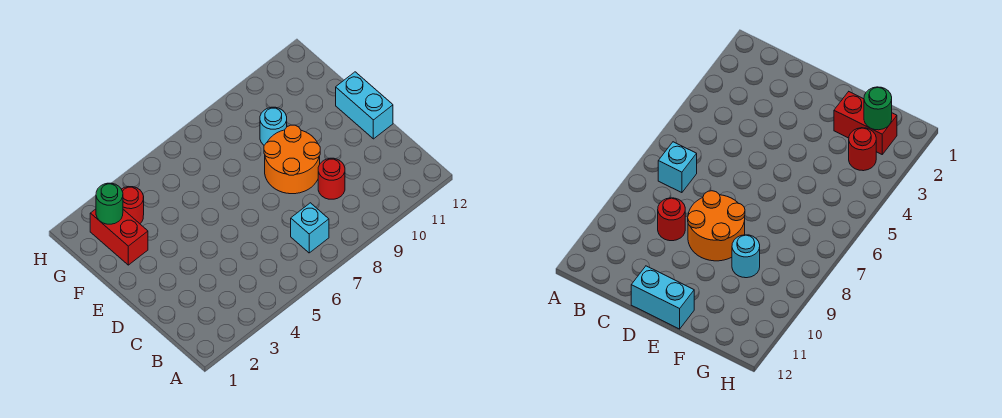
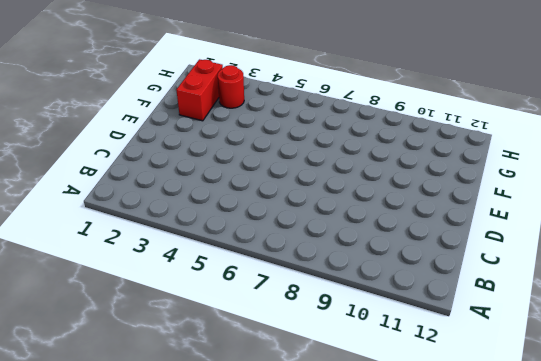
none -> cyan 1x1 brick [291,203,329,253]
none -> red 1x1 round brick [318,158,345,199]

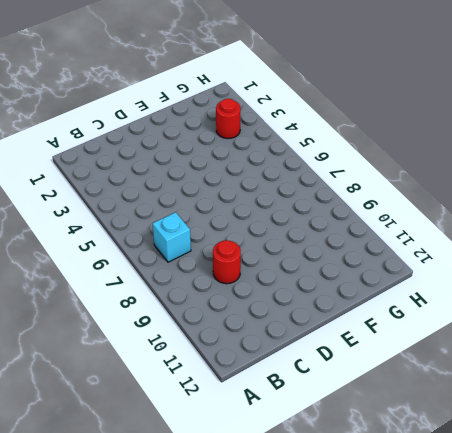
none -> orange 2x2 round brick [264,125,320,194]
none -> cyan 1x2 brick [336,72,393,139]

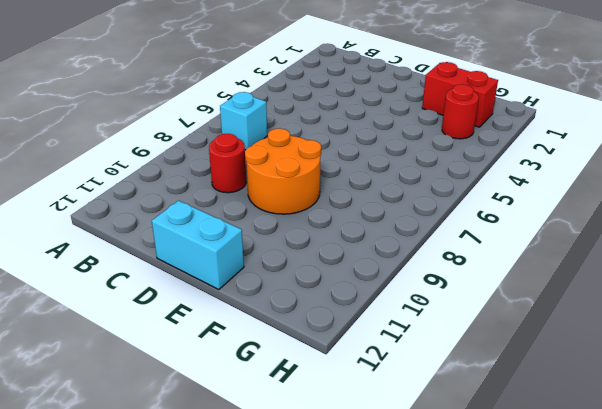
none -> cyan 1x1 round brick [260,107,287,145]
none -> green 1x1 round brick [96,183,123,224]

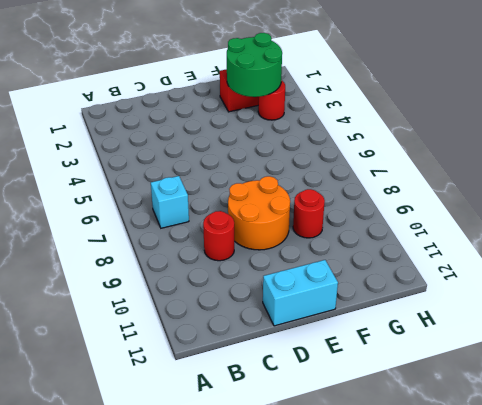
green 2x2 round brick [227,33,282,97] -> green 1x1 round brick [96,183,123,224]
red 1x1 round brick [293,189,325,238] -> cyan 1x1 round brick [260,107,287,145]

